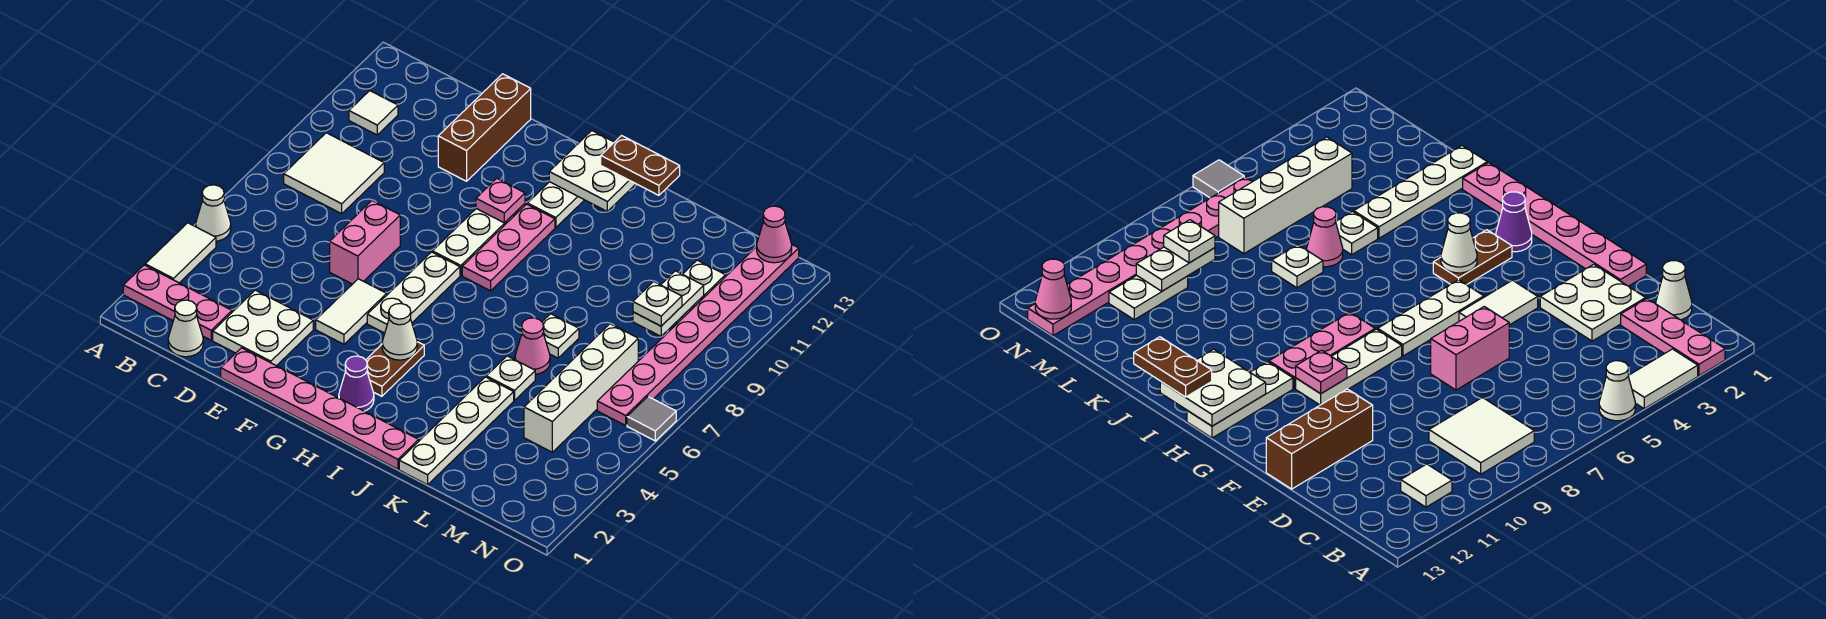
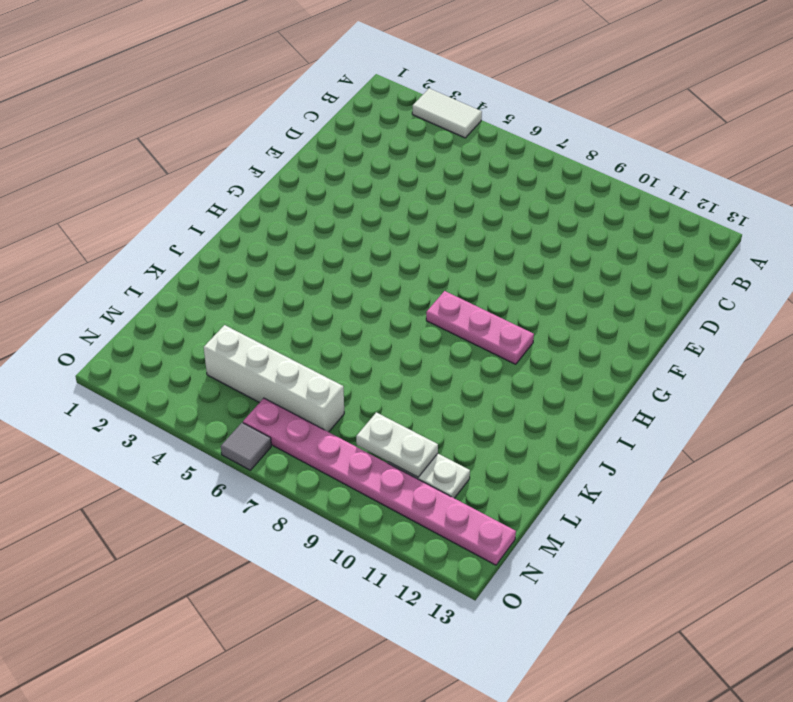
none -> pink 1x3 plate [123,265,232,340]
none -> white 1x1 cone [196,185,231,241]
none -> white 2x2 tile [284,133,384,214]
none -> white 1x1 tile [349,91,398,135]

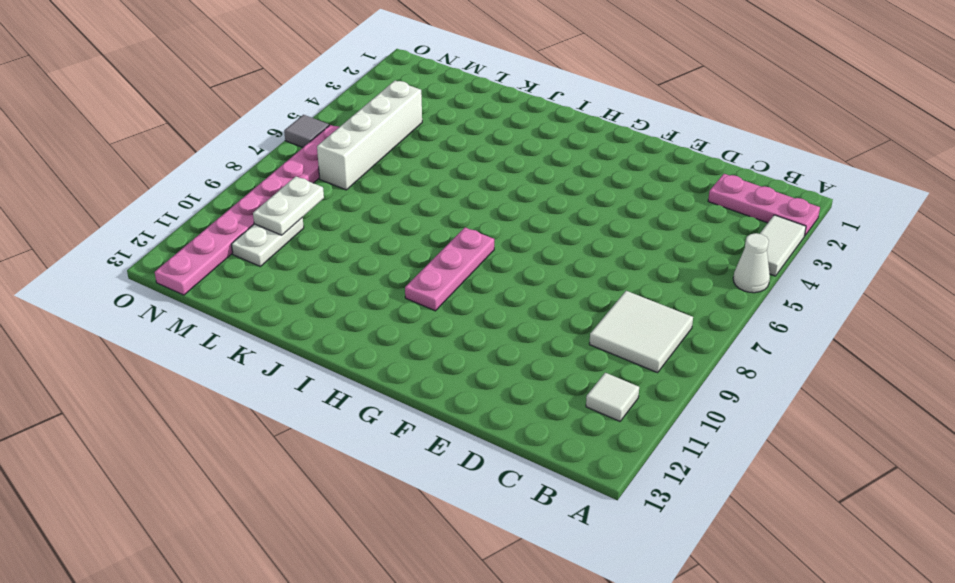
none -> white 1x1 cone [168,300,203,357]
none -> white 2x2 plate [213,290,313,366]
none -> pink 1x6 plate [221,348,419,469]
none -> pink 1x2 brick [330,201,400,284]

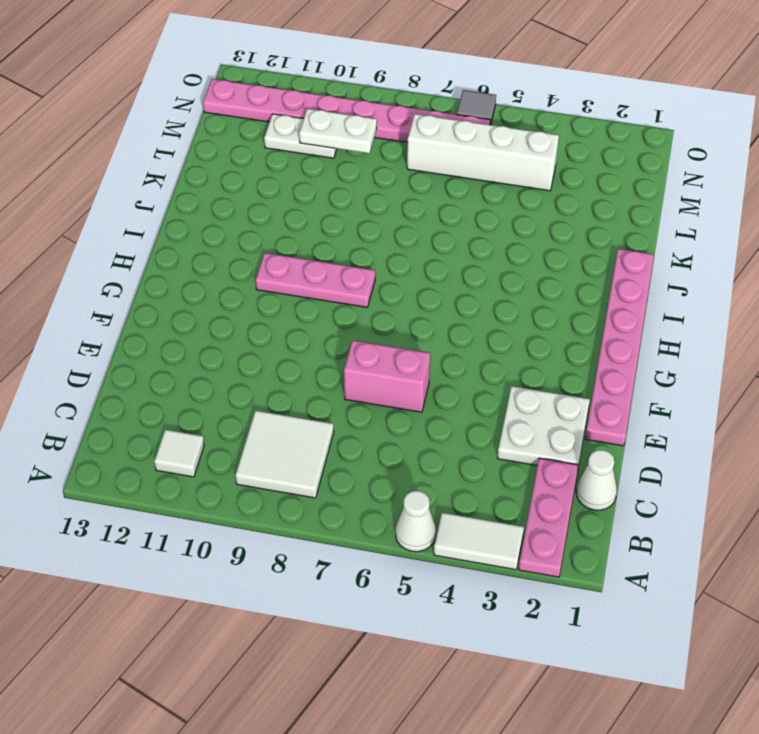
none -> brown 1x3 brick [438,74,531,181]
none -> white 1x2 tile [316,279,387,344]
none -> white 1x3 plate [367,252,460,333]
none -> white 1x3 plate [433,204,525,275]

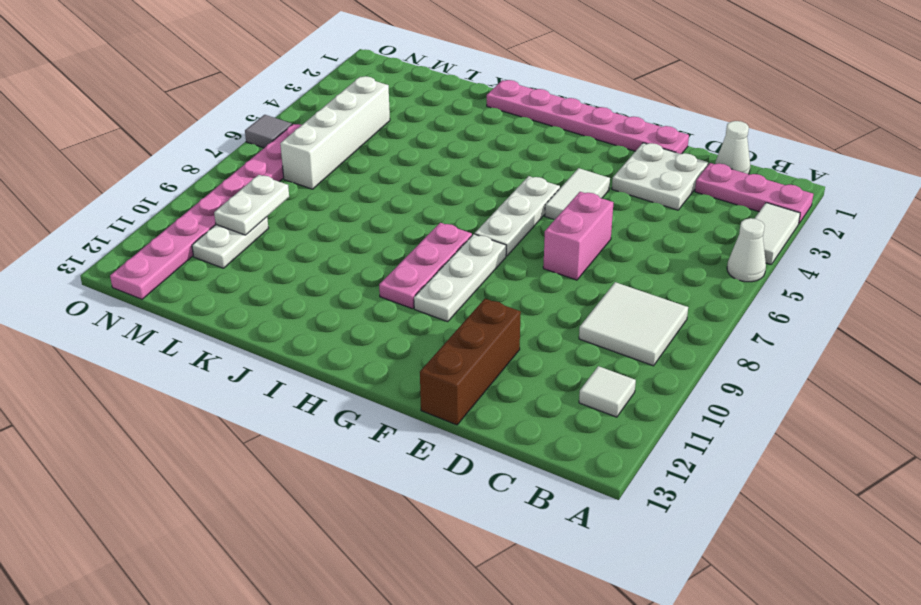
none -> purple 1x1 cone [339,356,374,411]
none -> brown 1x2 plate [366,342,424,396]
none -> white 1x3 plate [528,182,584,228]
none -> white 1x4 plate [399,377,514,485]

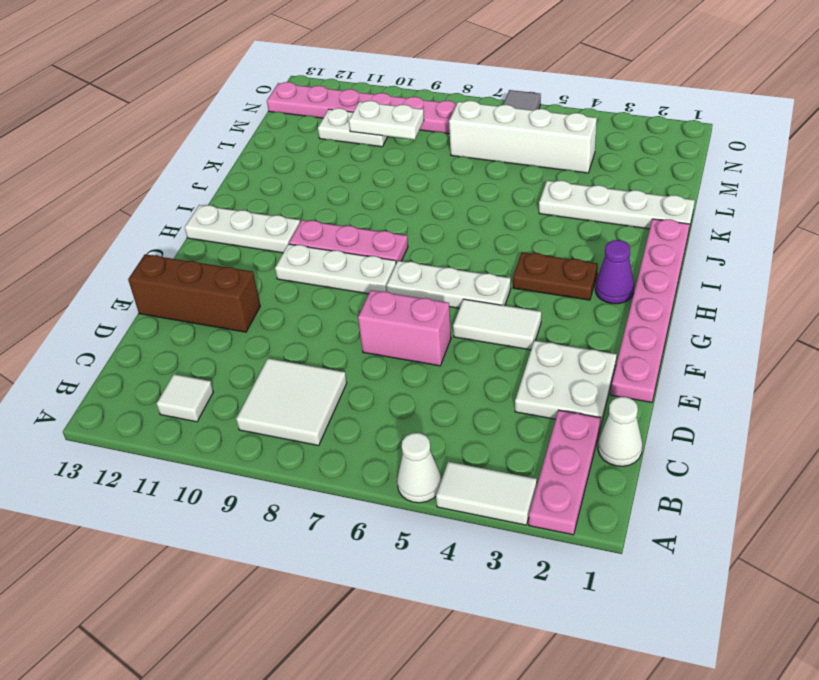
none -> white 1x1 plate [486,356,535,400]
none -> pink 1x1 cone [515,318,550,374]
none -> white 1x1 plate [542,314,579,358]
none -> pink 1x1 plate [476,178,525,223]

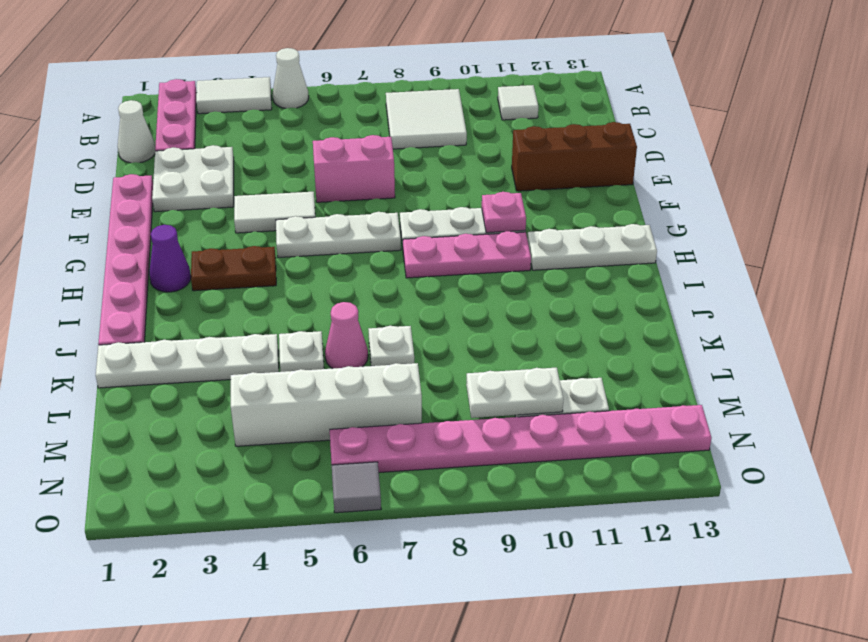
none -> white 1x1 cone [382,304,417,360]
none -> white 2x2 plate [549,131,636,211]
none -> pink 1x1 cone [757,206,792,263]
none -> brown 1x2 plate [601,136,680,195]

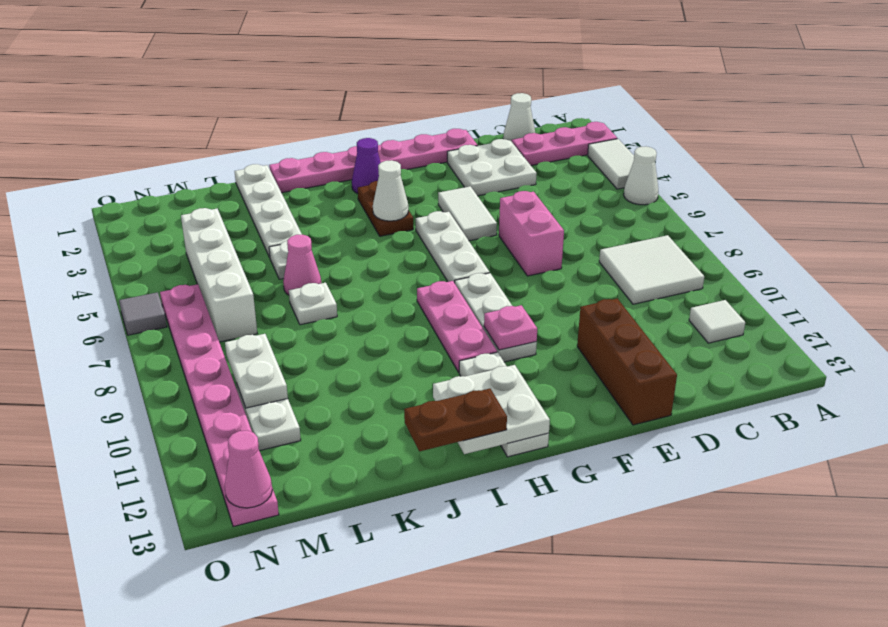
none -> white 1x1 plate [633,282,682,326]

